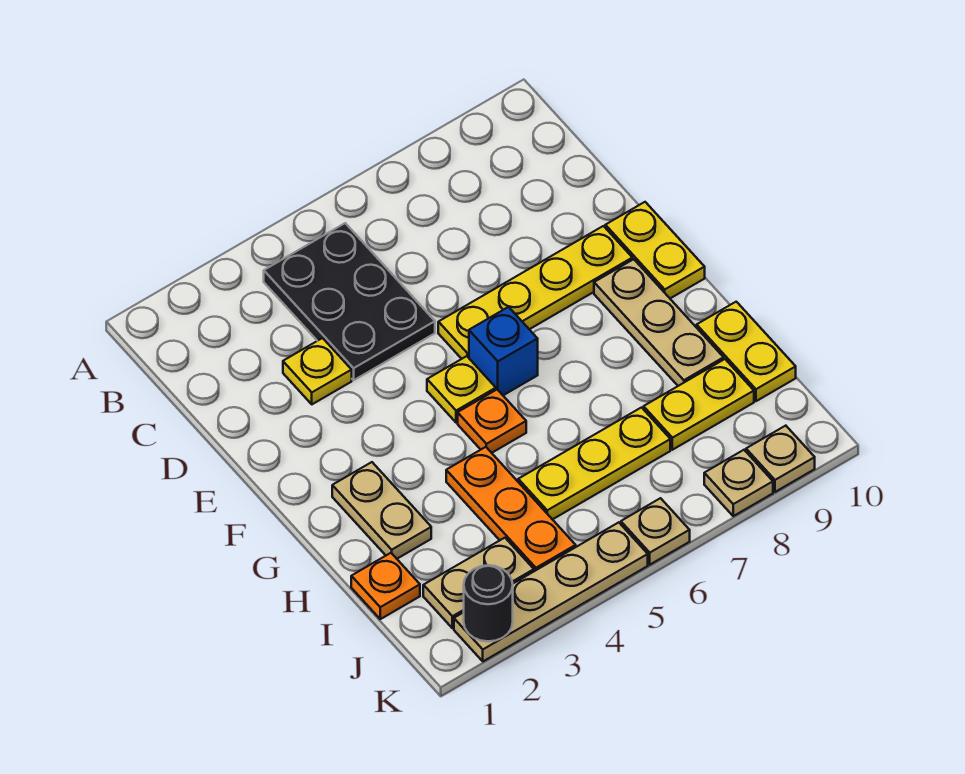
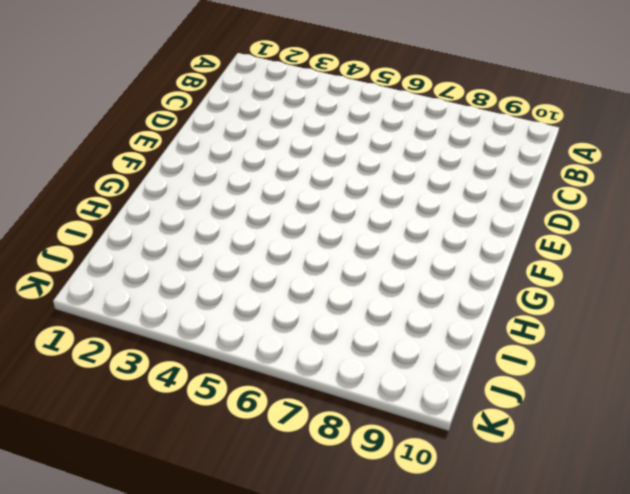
none -> black 2x3 plate [264,223,435,380]
none -> yellow 1x1 plate [283,338,352,404]
none -> yellow 1x4 plate [438,226,632,359]

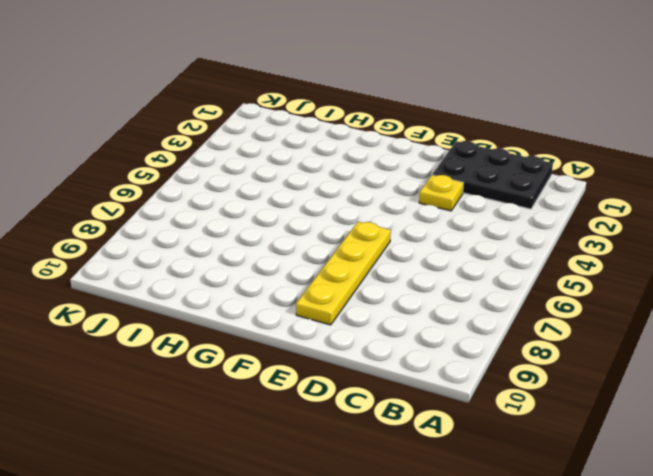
black 2x3 plate [433,141,553,209] -> black 2x3 plate moved to [264,223,435,380]
none -> yellow 1x2 plate [605,202,705,298]
none -> yellow 1x1 plate [427,356,496,423]
none -> blue 1x1 brick [469,307,538,395]

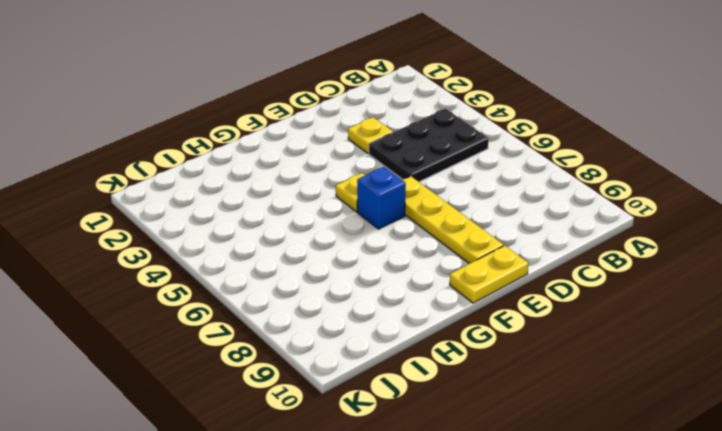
none -> tan 1x3 plate [594,259,724,386]
none -> tan 1x2 plate [332,462,431,559]
none -> orange 1x1 plate [458,389,526,453]

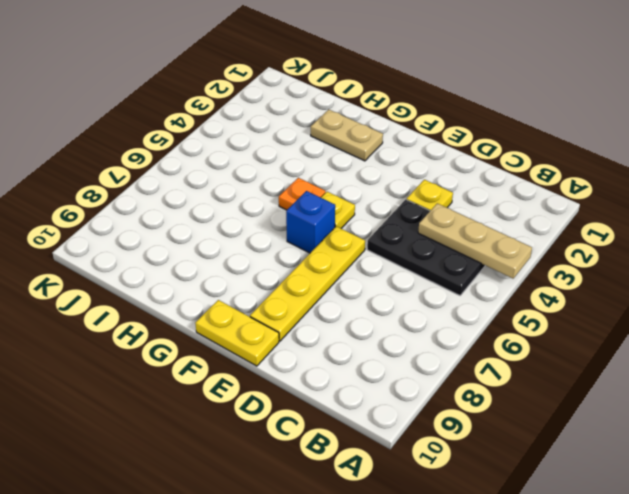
tan 1x3 plate [418,203,532,278] -> tan 1x3 plate moved to [594,259,724,386]
none -> orange 1x3 plate [446,447,576,571]
none -> yellow 1x2 plate [697,302,796,401]
none -> orange 1x1 plate [351,553,420,619]

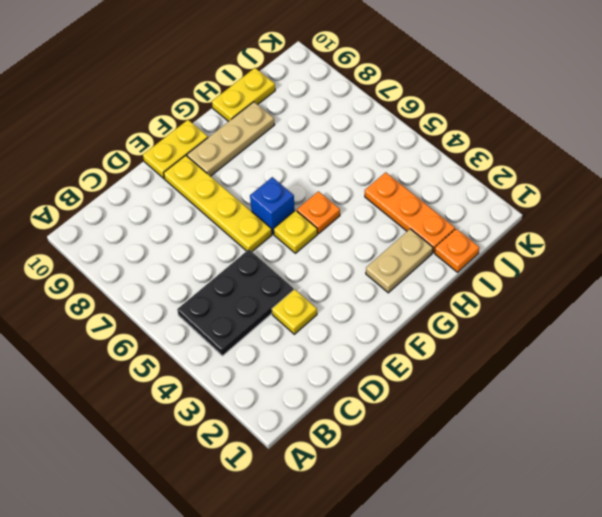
orange 1x3 plate [365,172,455,253] -> orange 1x3 plate turned to [446,447,576,571]
none -> yellow 1x3 plate [518,408,670,520]
none -> yellow 1x2 plate [644,359,754,450]
none -> tan 1x2 plate [423,538,534,628]

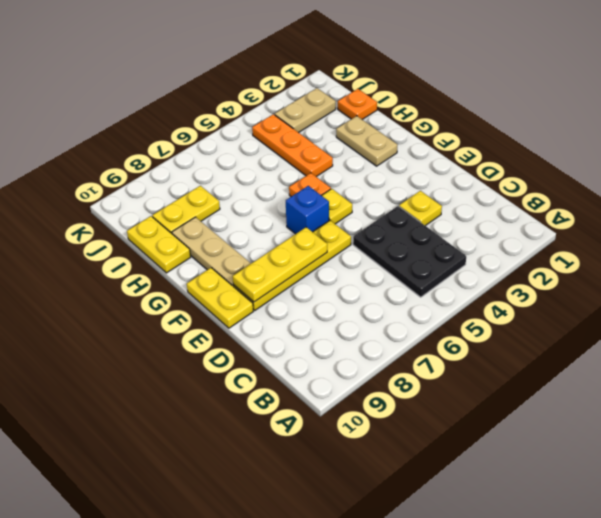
yellow 1x3 plate [233,227,327,302] -> yellow 1x3 plate moved to [518,408,670,520]
none -> tan 1x4 plate [454,522,648,661]
none -> tan 1x1 plate [621,498,690,565]
none -> tan 1x1 plate [704,450,773,516]

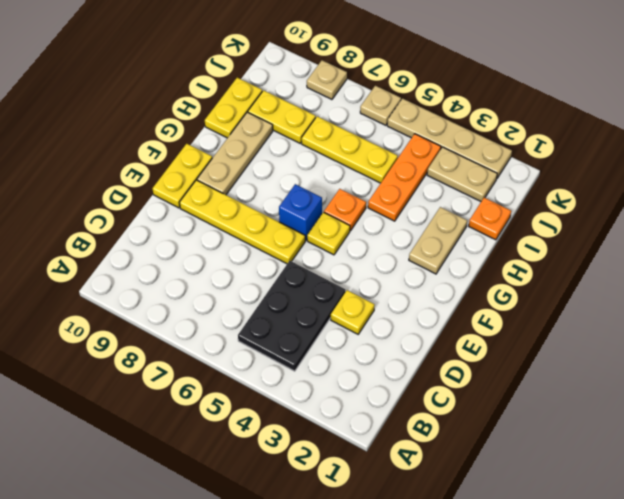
none -> tan 1x1 plate [746,426,815,492]
none -> black 1x1 round brick [464,565,513,641]

